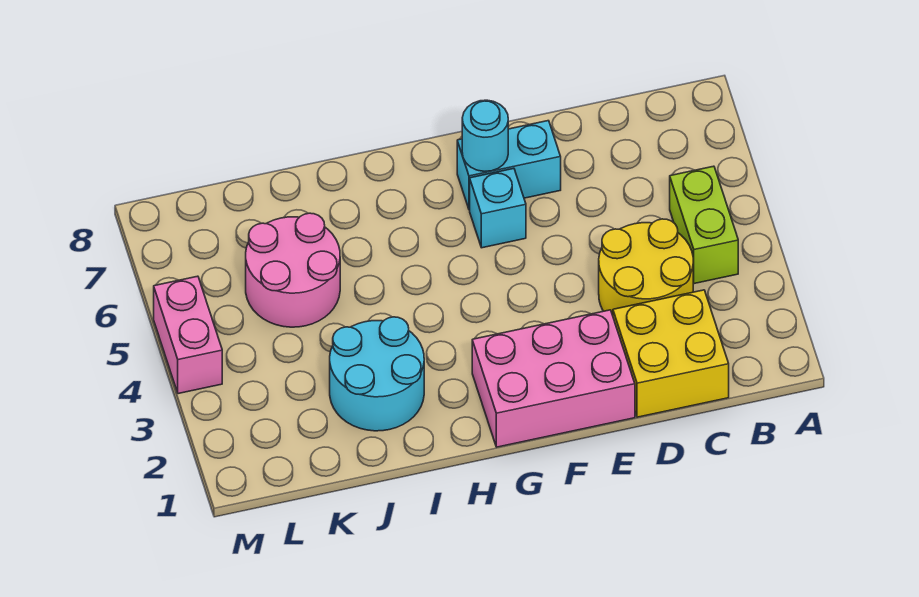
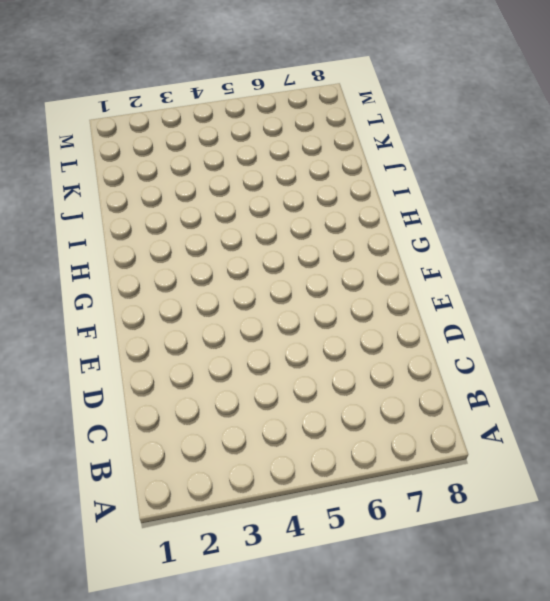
none -> lime 1x2 brick [670,166,738,284]
none -> yellow 2x2 brick [613,290,729,417]

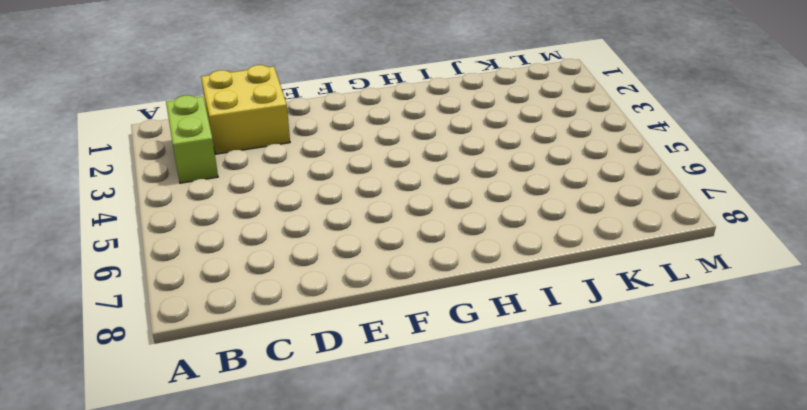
lime 1x2 brick [166,95,218,183] -> lime 1x2 brick moved to [670,166,738,284]
none -> yellow 2x2 round brick [599,219,693,315]
none -> pink 2x3 brick [472,310,635,447]

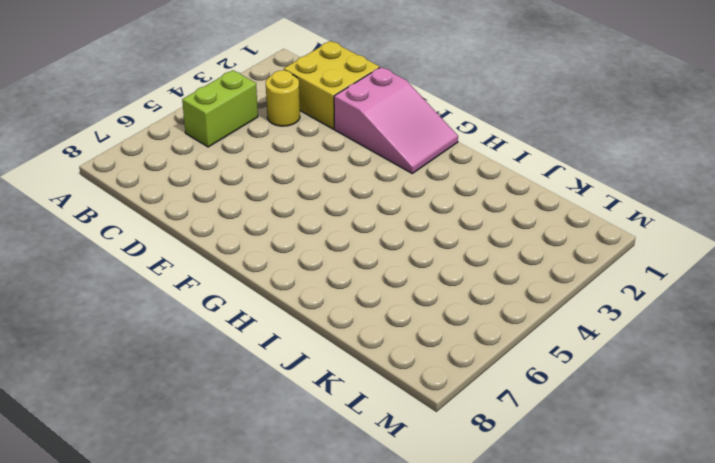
yellow 1x1 round brick [266,70,300,126] -> yellow 2x2 round brick [599,219,693,315]
pink 2x3 slope [334,67,458,173] -> pink 2x3 brick [472,310,635,447]
none -> cyan 1x2 brick [457,121,561,210]
none -> cyan 1x1 brick [470,168,526,248]

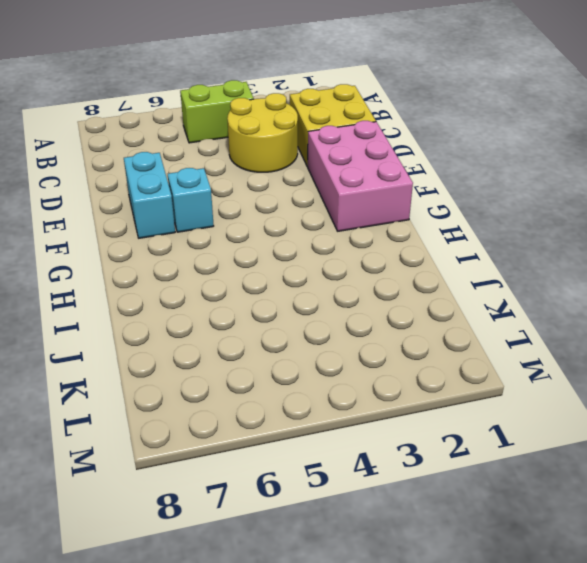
none -> cyan 2x2 round brick [330,317,424,431]
none -> pink 2x2 round brick [246,213,340,327]

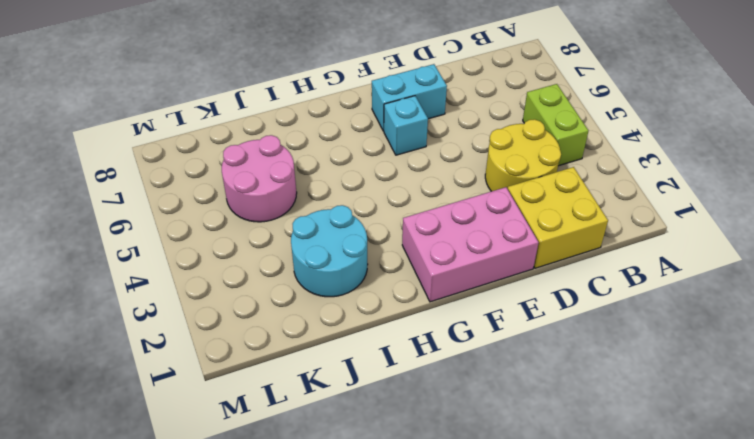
none -> pink 1x2 brick [154,276,222,394]
none -> cyan 1x1 round brick [462,100,508,171]

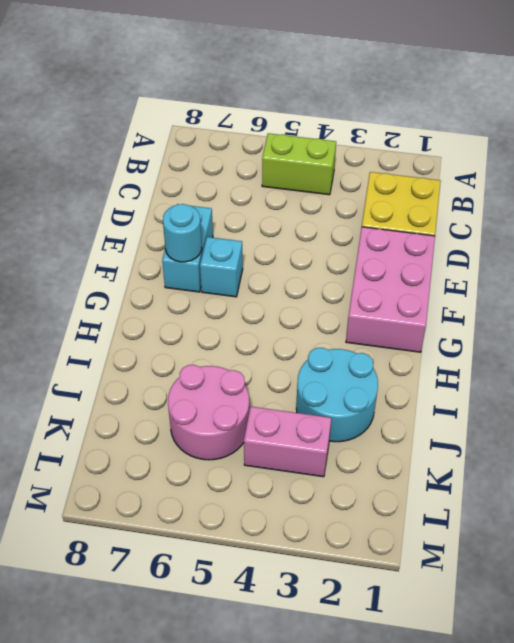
pink 1x2 brick [244,407,331,477] -> pink 1x2 brick moved to [154,276,222,394]
none -> yellow 2x2 round brick [599,219,693,315]

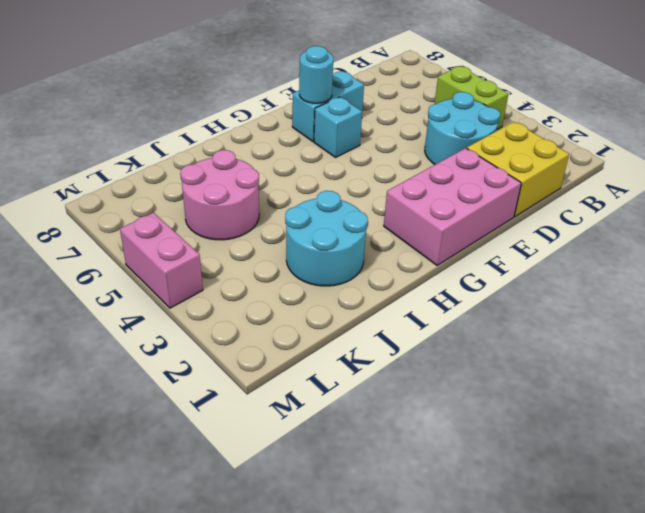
cyan 2x2 round brick [425,92,500,165] -> yellow 2x2 round brick [599,219,693,315]

